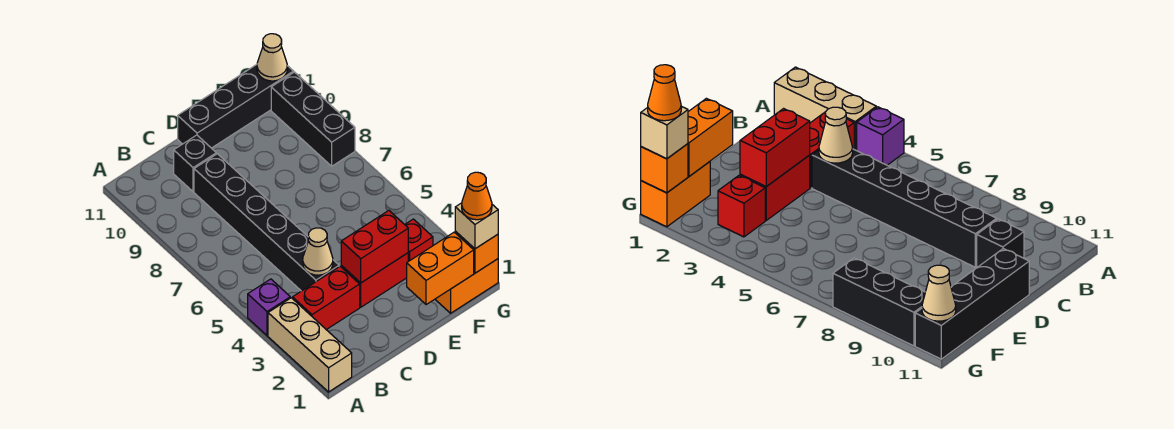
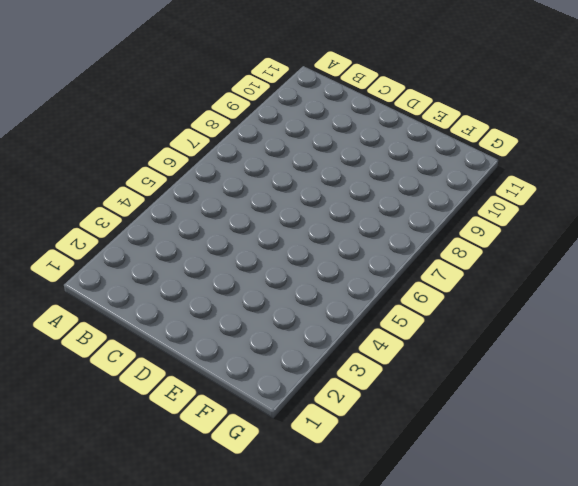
none -> tan 1x3 brick [268,298,352,392]
none -> purple 1x1 brick [248,279,290,336]
none -> red 1x2 brick [293,267,360,330]

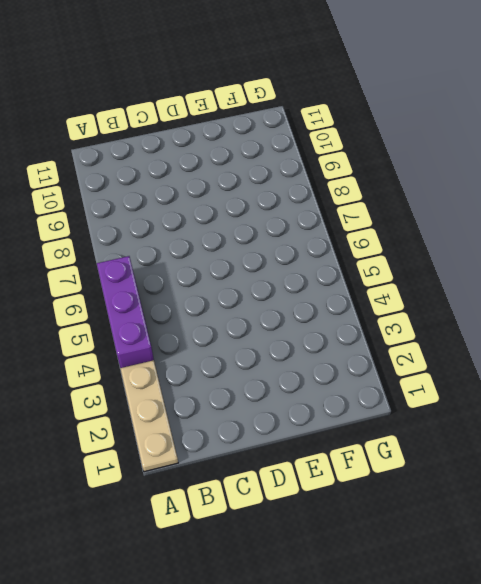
tan 1x3 plate [120,360,178,472] -> tan 1x3 brick [268,298,352,392]
purple 1x3 brick [97,256,154,368] -> purple 1x1 brick [248,279,290,336]
none -> red 1x2 brick [293,267,360,330]
none -> black 1x6 brick [194,154,339,291]
none -> black 1x1 brick [174,135,216,192]

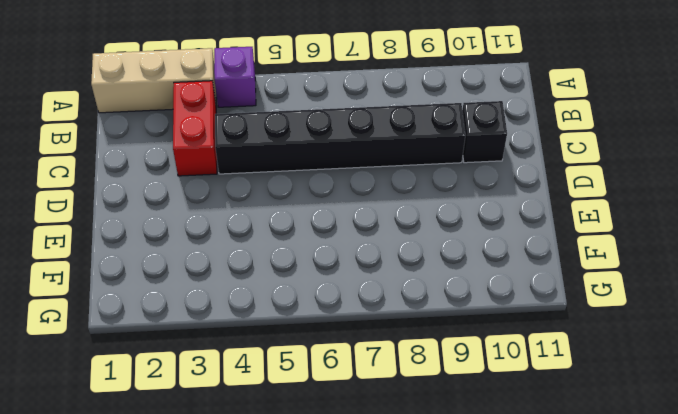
none -> red 1x2 brick [341,253,408,307]
none -> black 1x4 brick [178,65,294,148]
none -> orange 1x2 brick [435,259,498,313]

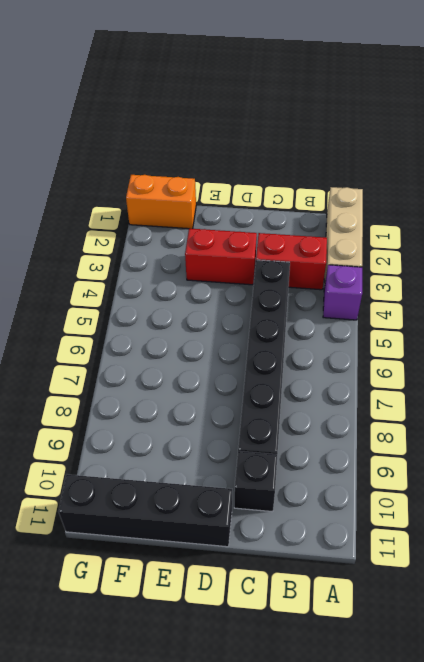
none -> red 1x1 brick [405,219,433,261]
none -> black 1x3 brick [271,72,355,166]
none -> tan 1x1 cone [303,228,333,275]

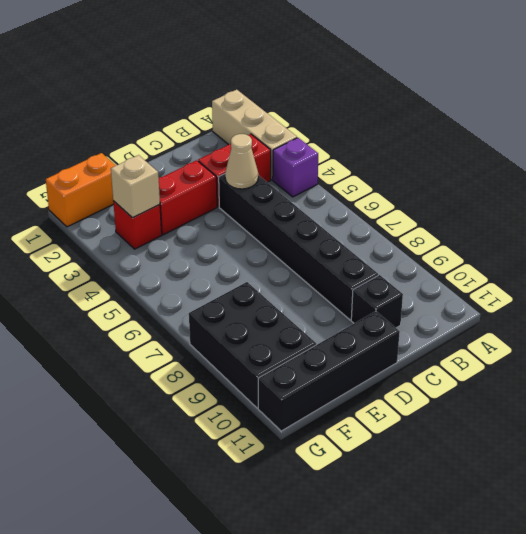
tan 1x1 brick [111,155,160,218] -> tan 1x1 brick moved to [455,203,498,249]
black 2x3 brick [189,282,316,408] -> black 1x3 brick [271,72,355,166]
none -> red 1x2 brick [341,211,408,283]
none -> orange 1x2 brick [407,232,474,305]
none -> orange 1x1 brick [455,232,498,273]

